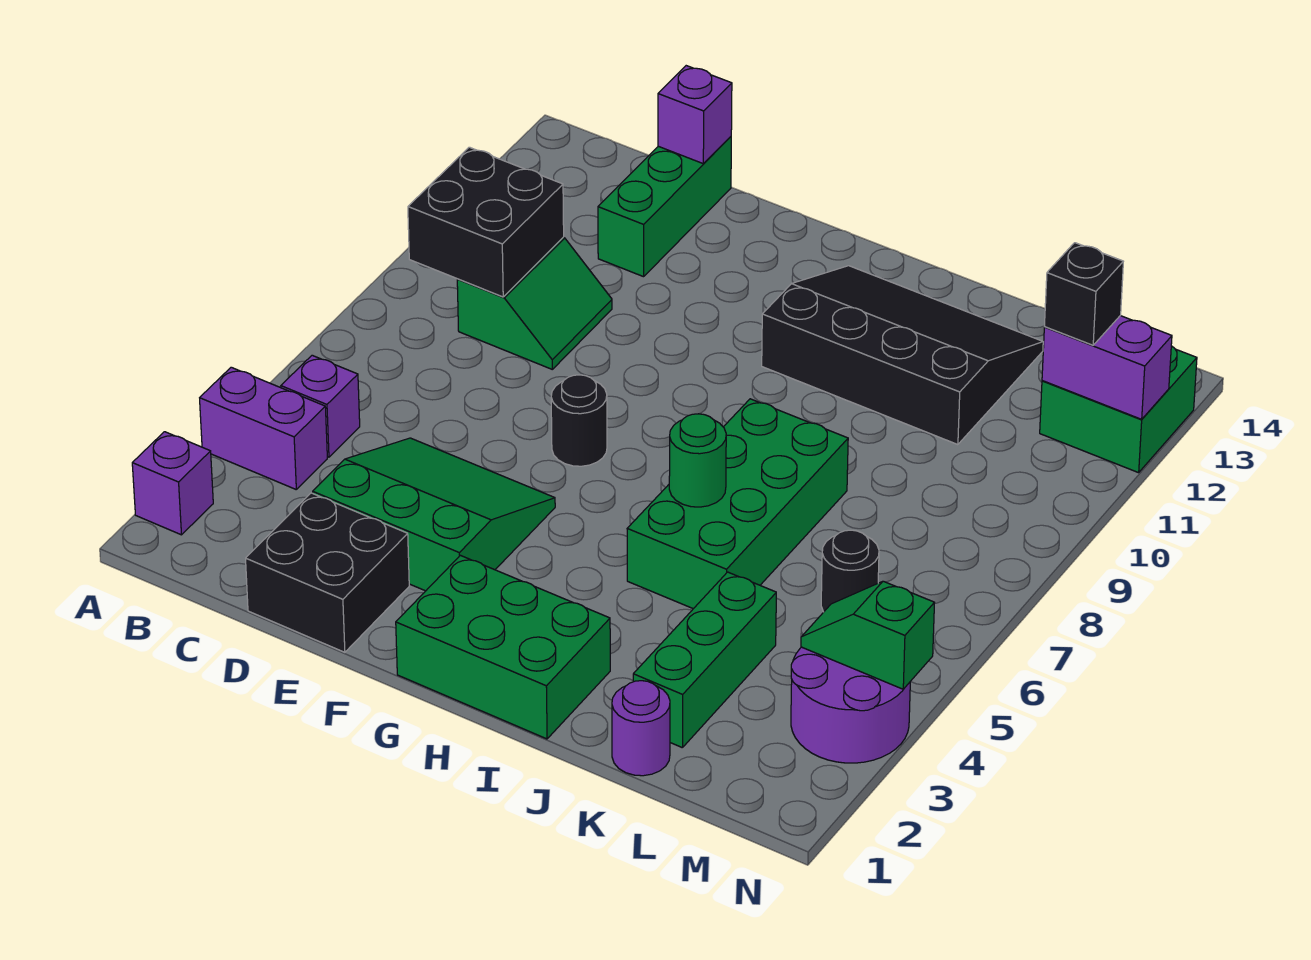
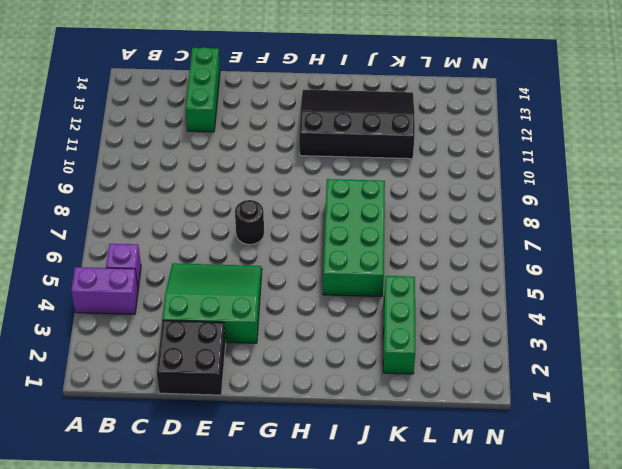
none -> purple 1x1 brick [132,432,213,535]
none -> green 2x2 slope [457,237,612,369]
none -> green 2x3 brick [396,555,610,739]

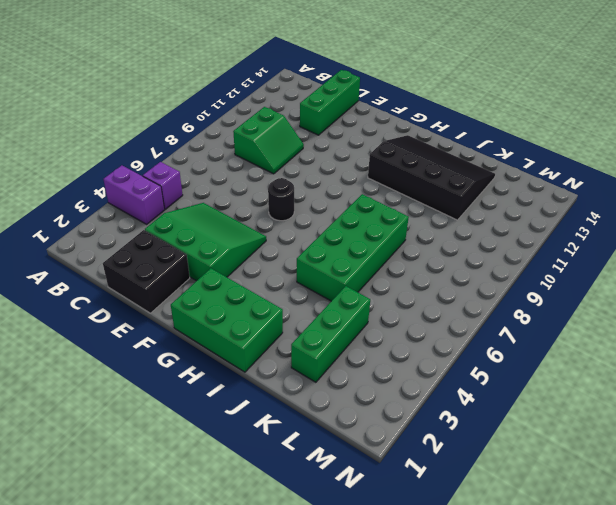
none -> purple 1x1 brick [132,432,213,535]
none -> purple 1x1 round brick [612,681,670,776]
none -> black 1x1 round brick [821,530,879,612]

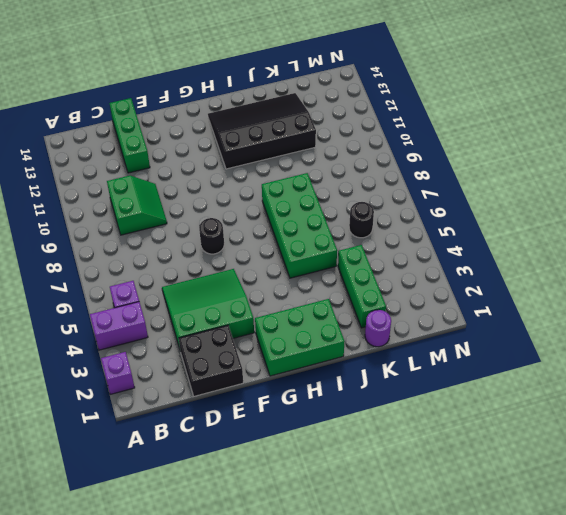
none -> purple 2x2 round brick [791,647,910,763]
none -> green 2x2 brick [1040,346,1197,473]
none -> black 2x2 brick [408,147,564,297]

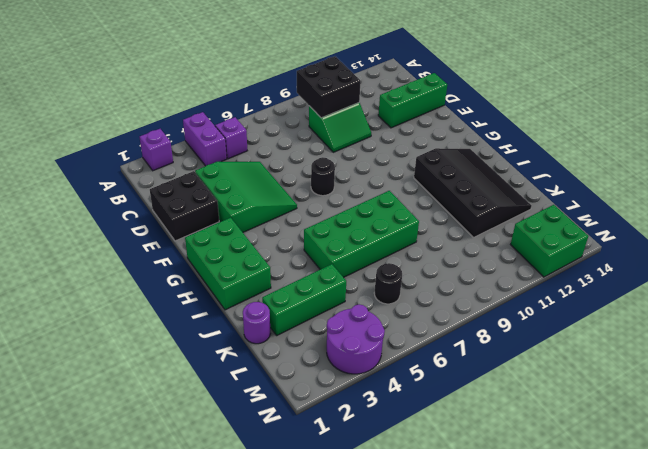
none -> purple 1x1 brick [658,66,732,163]
none -> green 1x1 round brick [669,414,726,507]
none -> green 1x2 slope [801,581,934,689]

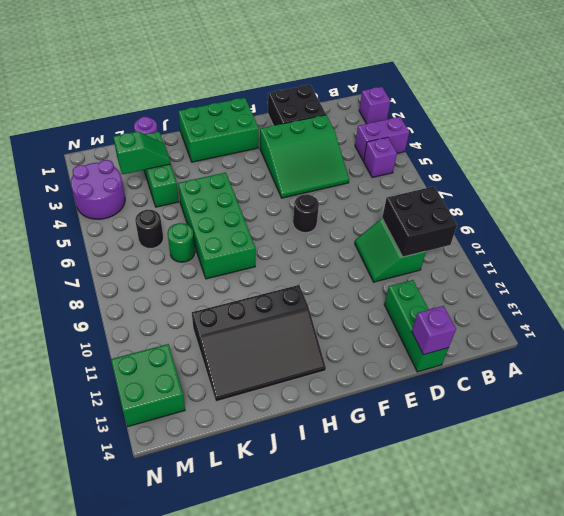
green 1x2 slope [113,131,170,174] -> green 1x2 slope moved to [801,581,934,689]
green 1x1 round brick [168,223,195,262] -> green 1x1 round brick moved to [669,414,726,507]
none -> purple 1x2 brick [1042,316,1172,419]
none -> black 1x1 brick [1044,243,1123,345]

